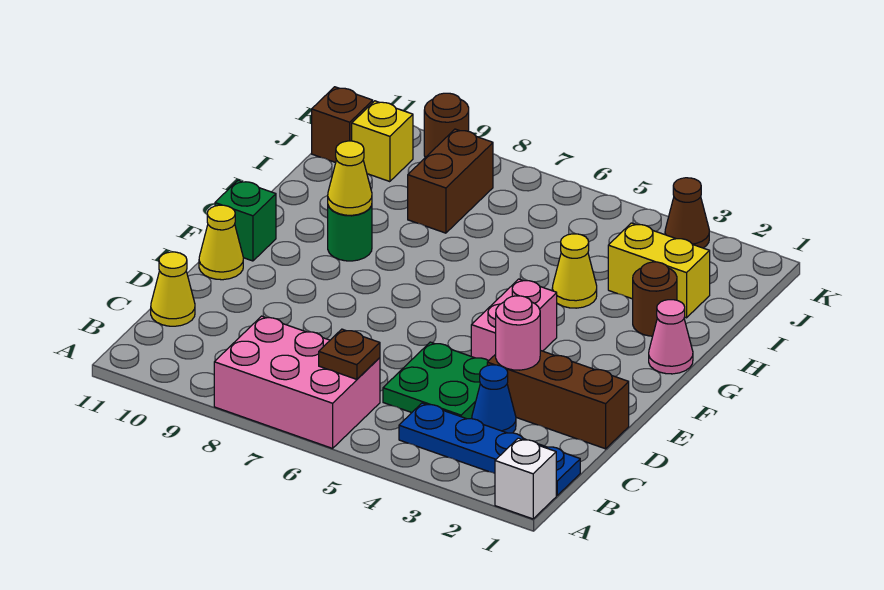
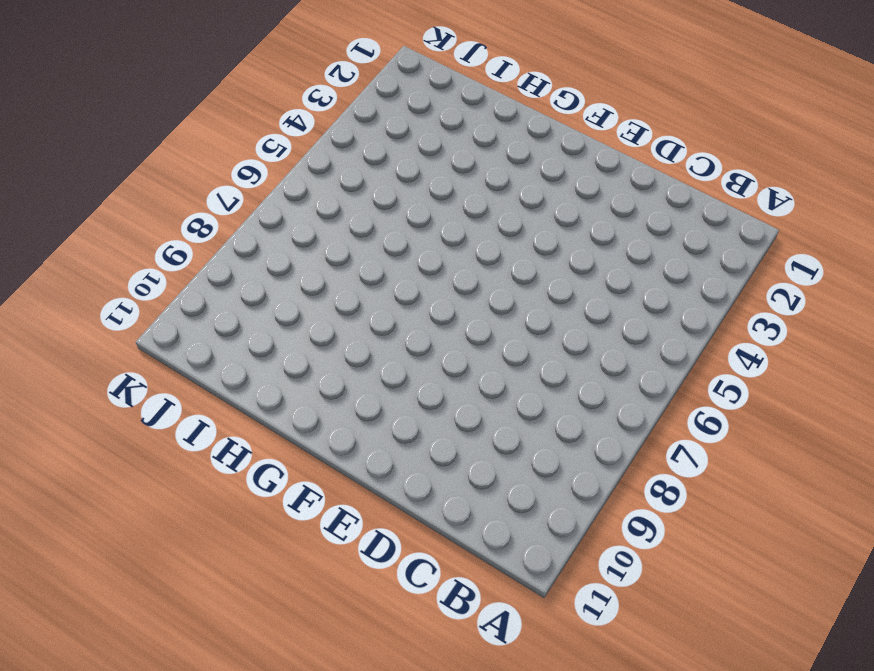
none -> white 1x1 brick [495,438,556,519]
none -> pink 2x3 brick [214,316,380,448]
none -> blue 1x4 plate [399,403,580,495]

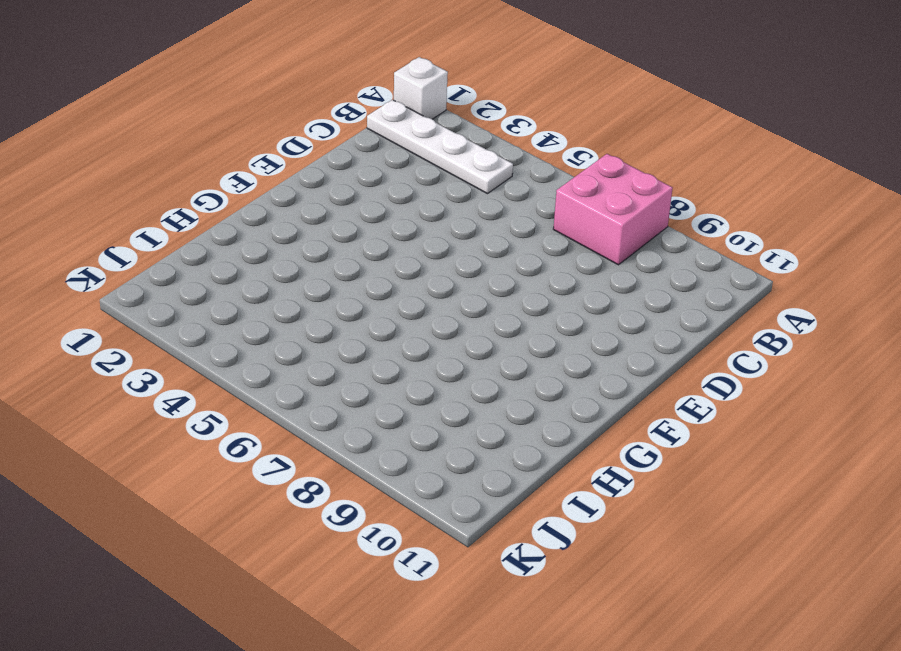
pink 2x2 brick [553,154,672,265] -> pink 2x3 brick [214,316,380,448]
white 1x4 plate [367,100,513,194] -> blue 1x4 plate [399,403,580,495]
none -> blue 1x1 cone [472,365,516,433]
none -> green 2x2 plate [383,342,488,419]
none -> yellow 1x1 cone [151,252,195,326]

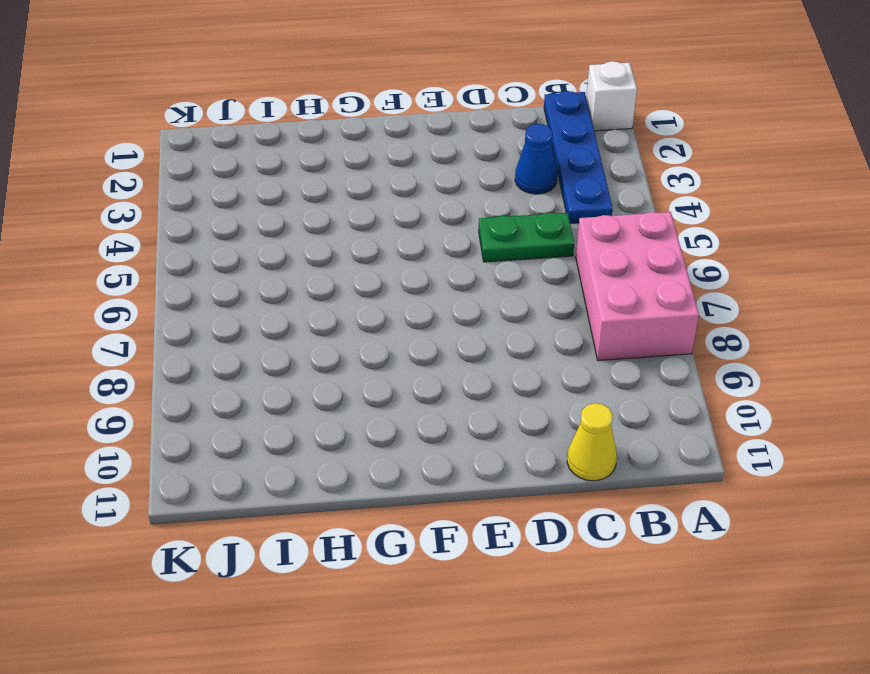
green 1x2 plate [479,213,574,262] -> green 2x2 plate [383,342,488,419]
none -> brown 1x3 brick [487,350,629,449]
none -> pink 1x2 brick [471,279,557,361]
none -> yellow 1x1 cone [199,205,243,280]

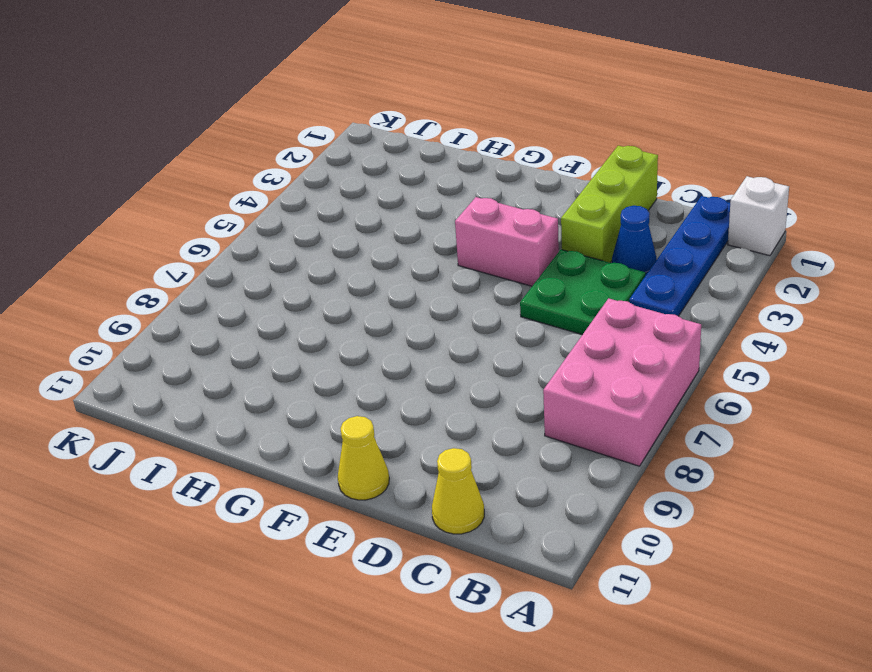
lime 1x3 brick [561,146,658,263] -> brown 1x3 brick [487,350,629,449]
none -> green 1x1 brick [215,180,276,261]
none -> pink 1x1 cone [649,300,693,374]
none -> green 1x1 round brick [328,206,372,261]

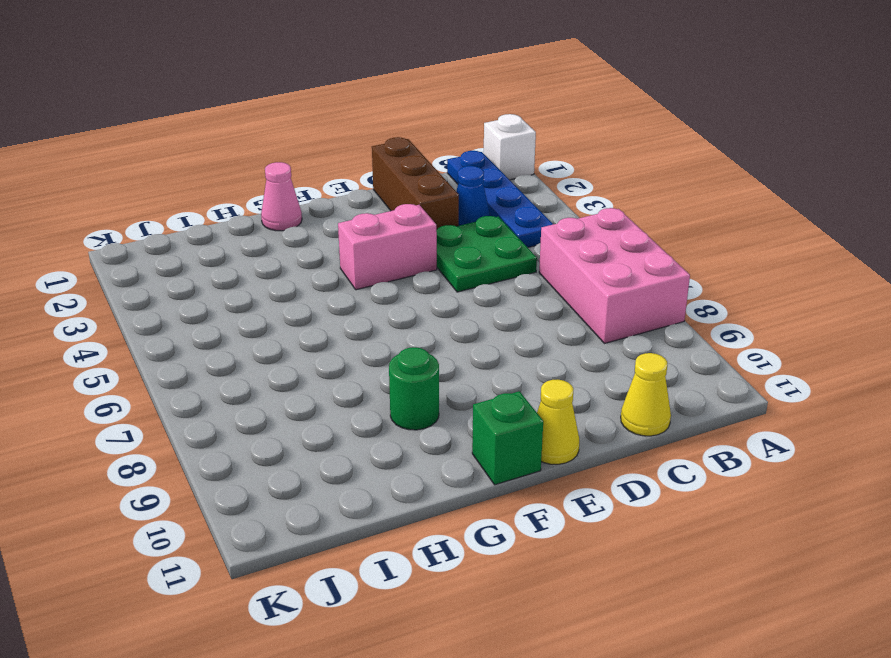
none -> brown 1x1 round brick [633,262,677,336]
none -> yellow 1x1 cone [552,234,597,308]
none -> yellow 1x2 brick [608,223,710,318]

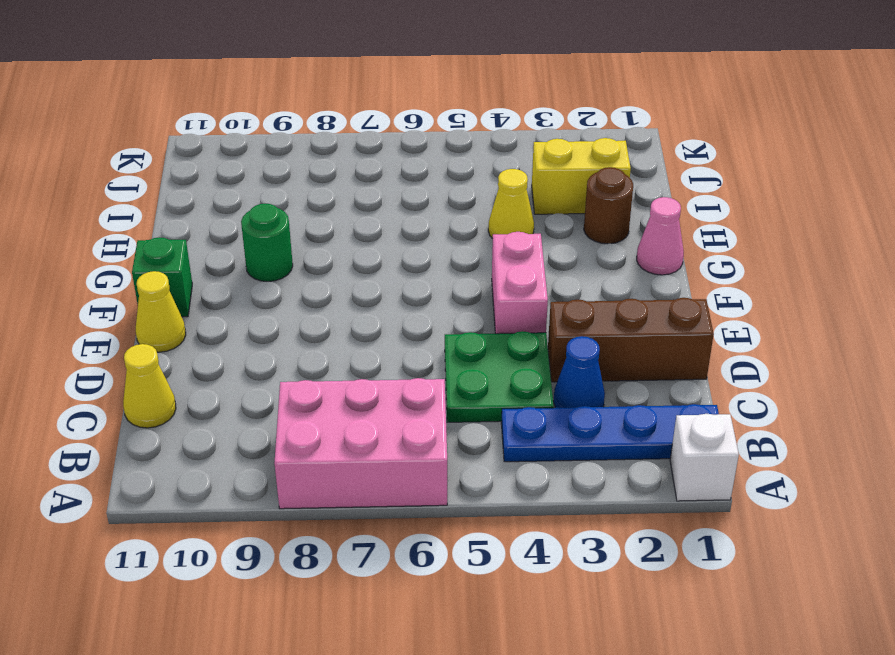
none -> brown 1x2 brick [408,129,493,233]
none -> yellow 1x1 brick [352,101,413,182]
none -> brown 1x1 brick [312,87,373,163]

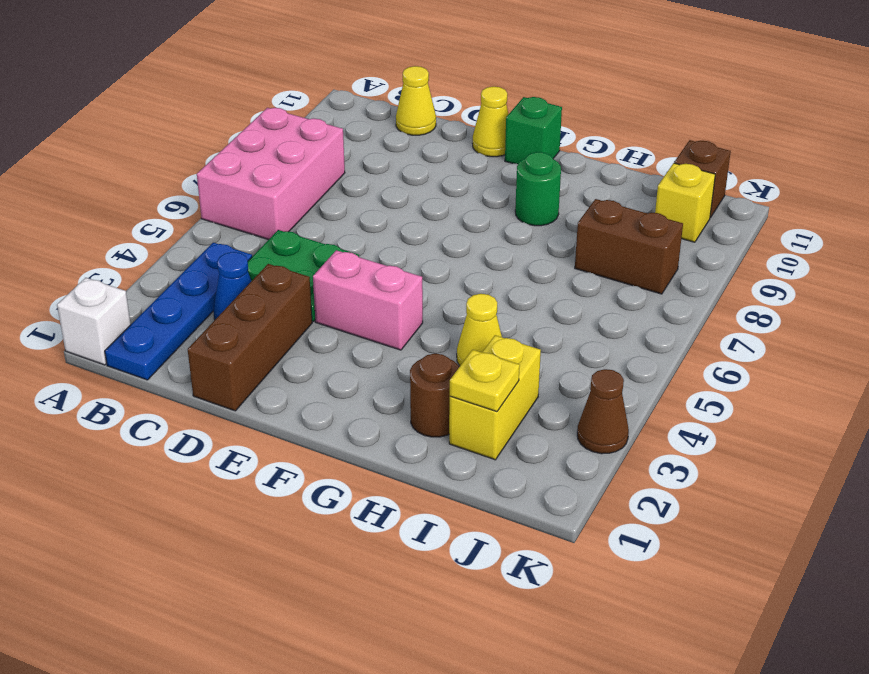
yellow 1x1 plate [450,350,520,412] -> none
none -> pink 1x1 cone [649,300,693,374]
none -> brown 1x1 round brick [424,93,469,157]
none -> brown 1x1 plate [319,329,380,379]

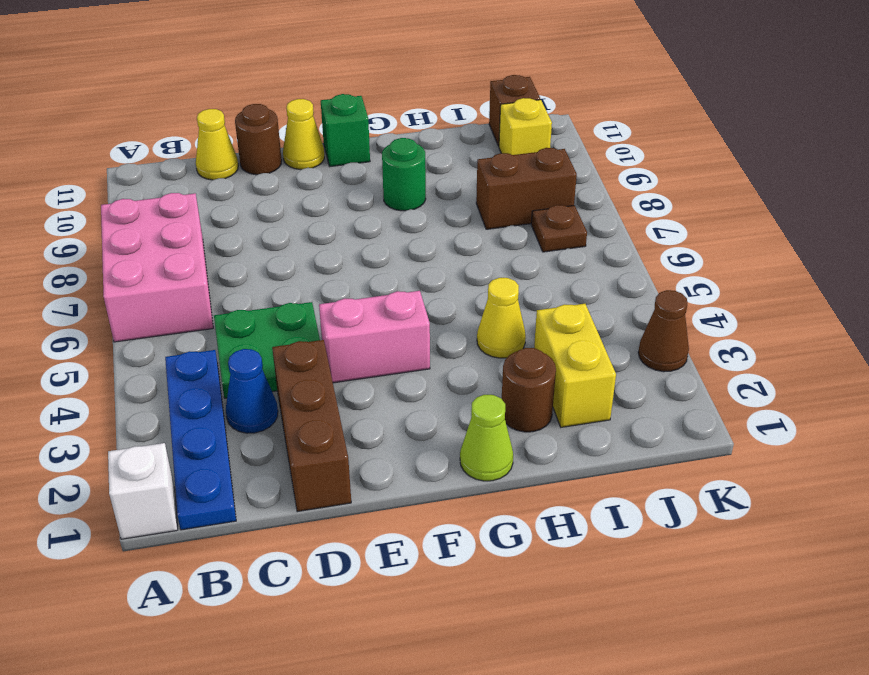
brown 1x1 round brick [235,104,282,175] -> brown 1x1 round brick moved to [424,93,469,157]
lime 1x1 cone [460,395,513,481] -> pink 1x1 cone [649,300,693,374]
brown 1x1 plate [531,205,587,252] -> brown 1x1 plate moved to [319,329,380,379]
none -> pink 1x1 round brick [496,296,540,370]
none -> yellow 1x1 cone [328,141,372,215]

